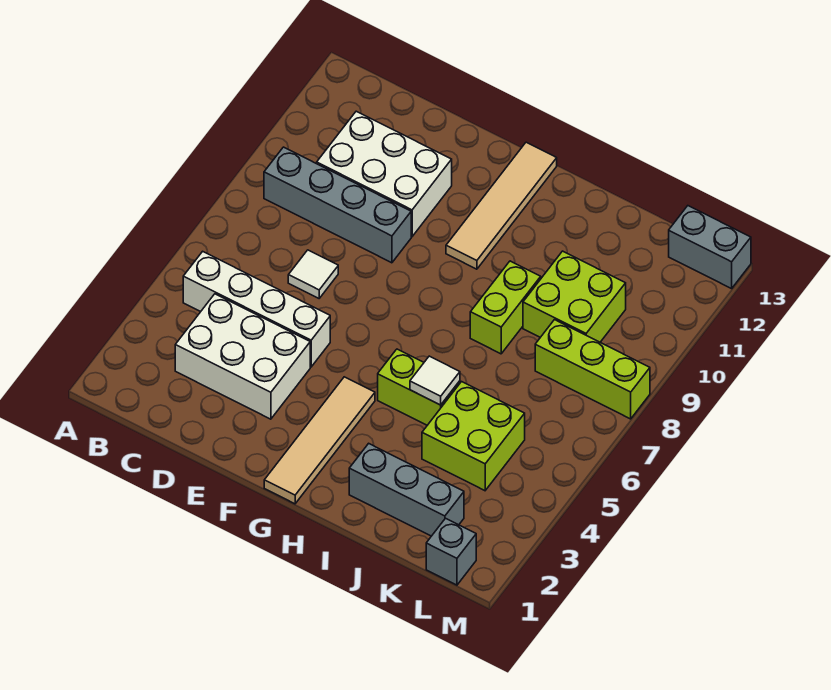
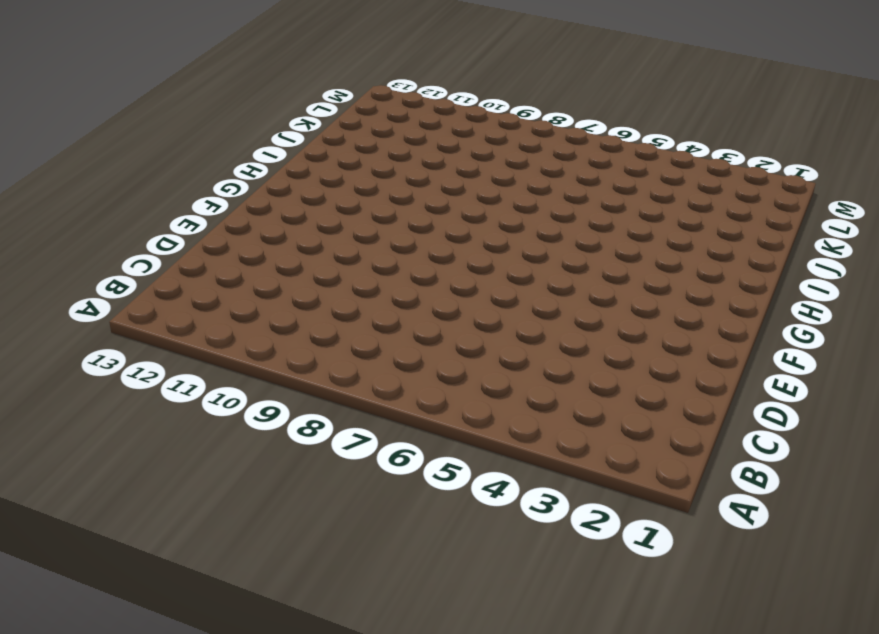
none -> white 1x4 brick [183,251,330,367]
none -> grey 1x4 brick [264,147,411,263]
none -> white 2x3 brick [175,294,310,419]

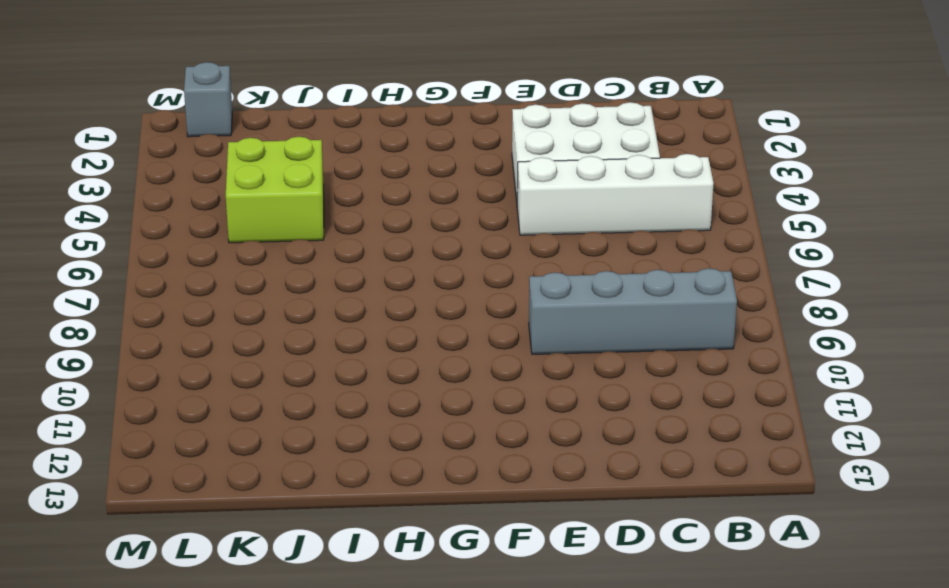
none -> white 2x3 brick [317,111,452,237]
none -> white 1x1 tile [288,250,338,298]
none -> tan 1x4 tile [264,377,375,504]

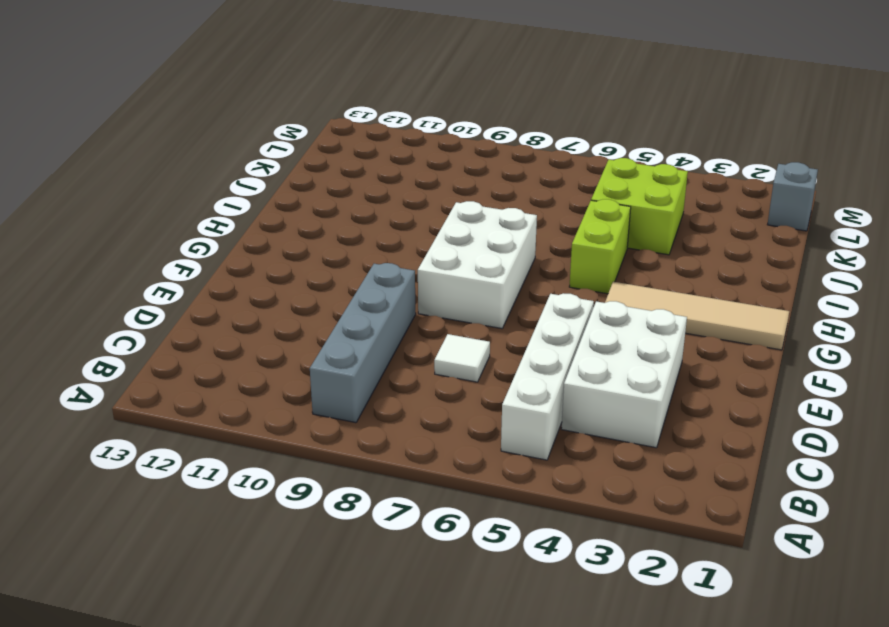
white 2x3 brick [418,201,537,329] -> white 2x3 brick moved to [317,111,452,237]
none -> tan 1x4 tile [446,142,557,269]
none -> grey 1x3 brick [349,443,464,536]
none -> lime 1x2 brick [470,261,541,354]

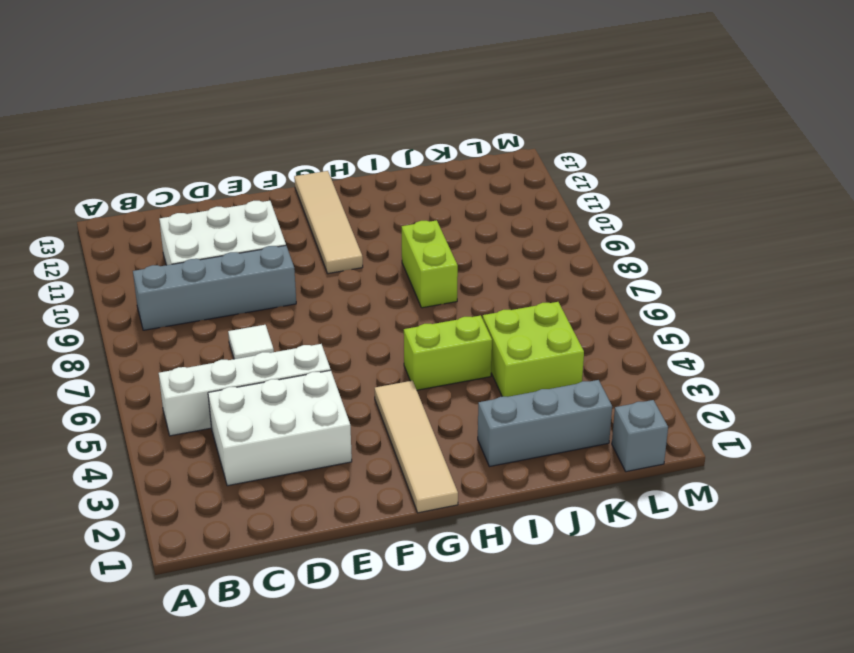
none -> lime 2x2 brick [523,251,626,342]
none -> lime 1x3 brick [535,320,650,419]
none -> grey 1x2 brick [669,206,751,289]

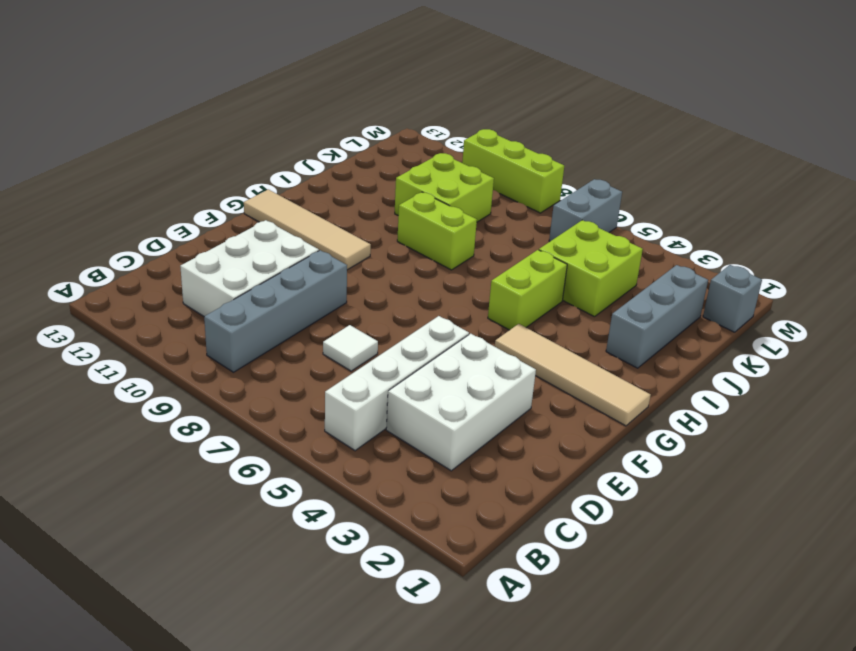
grey 1x2 brick [549,179,622,242] -> grey 1x2 brick moved to [669,206,751,289]
lime 1x3 brick [462,129,564,213] -> lime 1x3 brick turned to [535,320,650,419]
none -> white 1x1 tile [410,356,460,405]

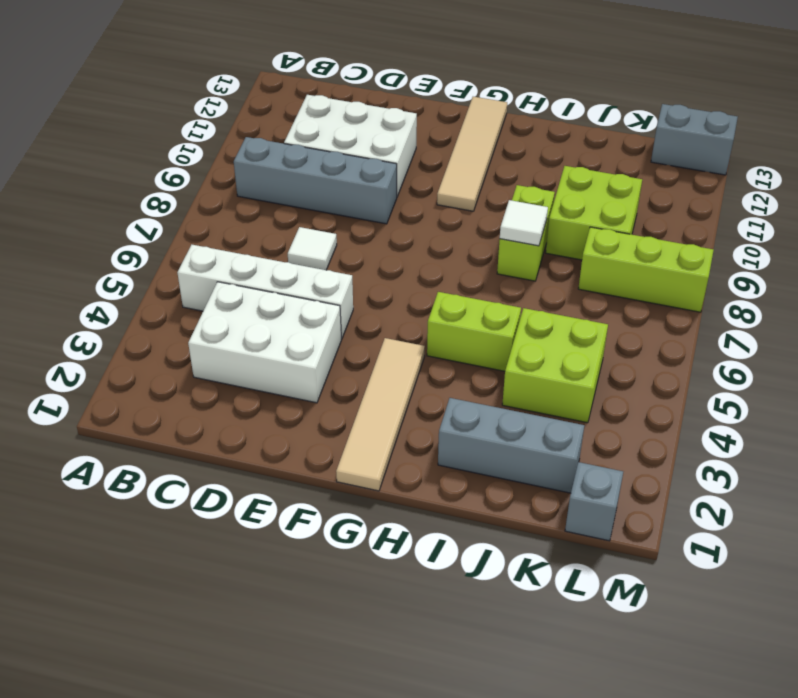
white 1x1 tile [500,200,548,246] -> white 1x1 tile moved to [410,356,460,405]

